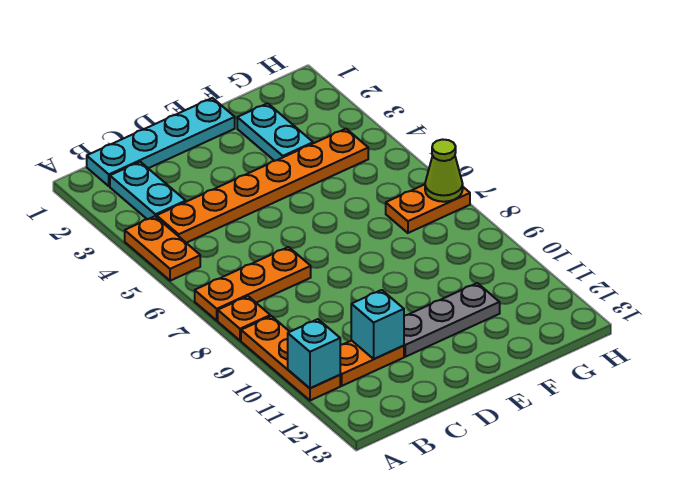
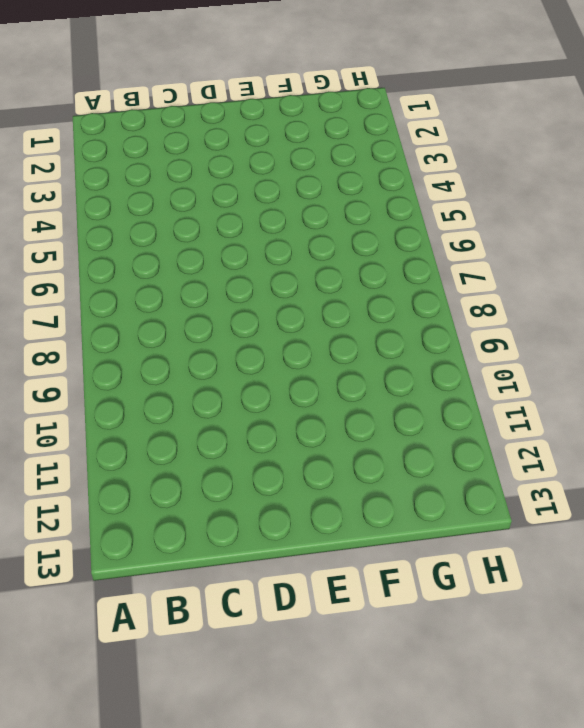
none -> orange 1x2 plate [125,216,200,281]
none -> orange 1x3 plate [195,247,311,320]
none -> orange 1x1 plate [218,296,270,341]

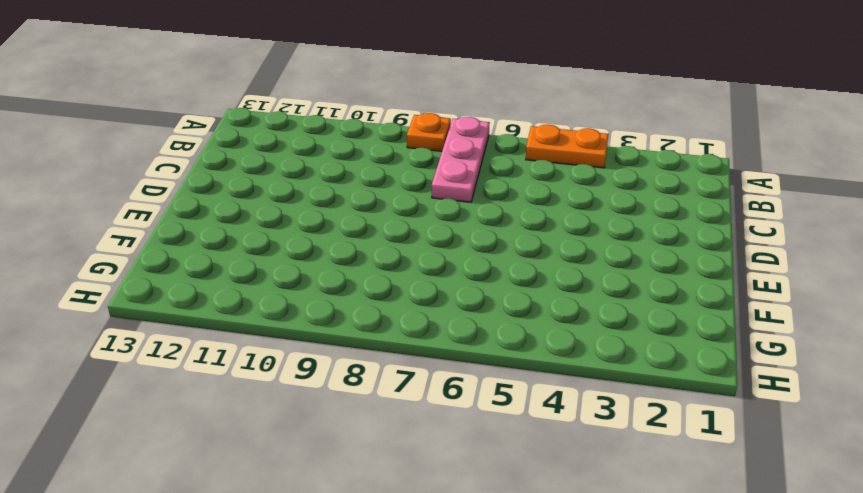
pink 1x3 plate [432,117,490,202] -> orange 1x3 plate [195,247,311,320]
none -> orange 1x3 plate [241,316,340,400]
none -> cyan 1x4 plate [87,98,235,186]
none -> cyan 1x2 plate [110,162,186,219]

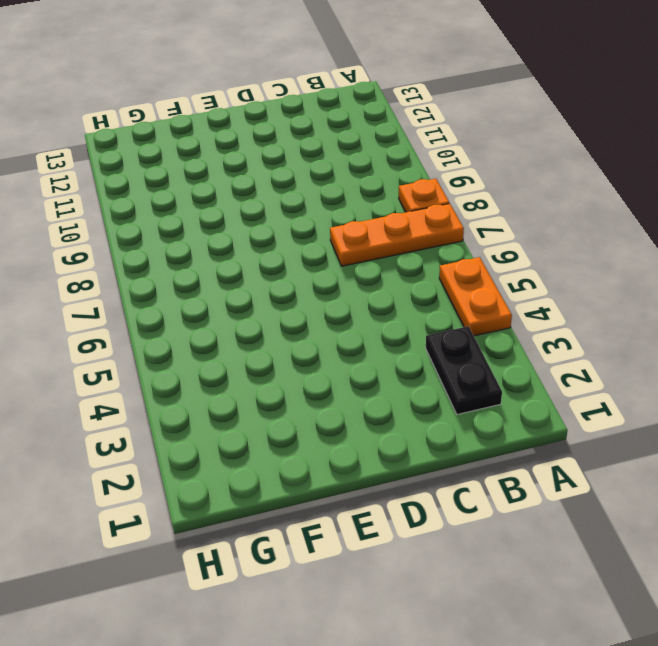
black 1x2 plate [426,326,502,414] -> cyan 1x2 plate [110,162,186,219]
none -> orange 1x3 plate [241,316,340,400]
none -> cyan 1x4 plate [87,98,235,186]
none -> orange 1x6 plate [157,129,368,243]

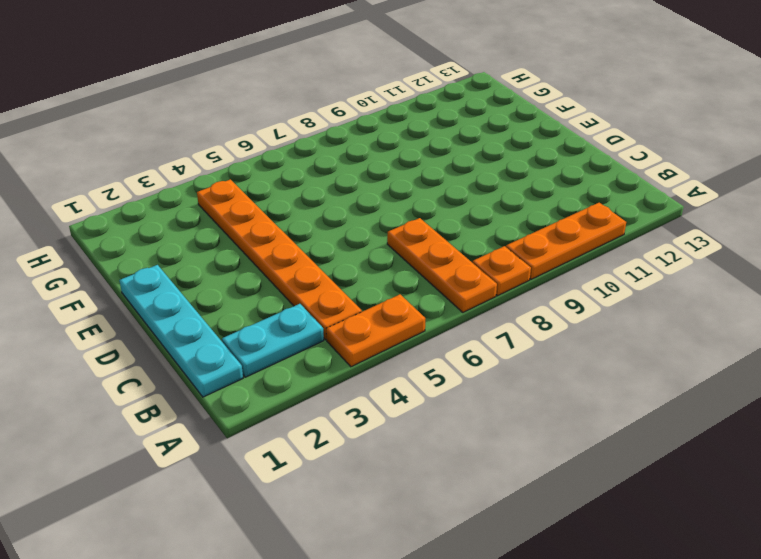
none -> orange 1x2 plate [340,341,404,386]
none -> grey 1x3 plate [404,283,500,357]
none -> cyan 1x2 plate [237,103,313,161]

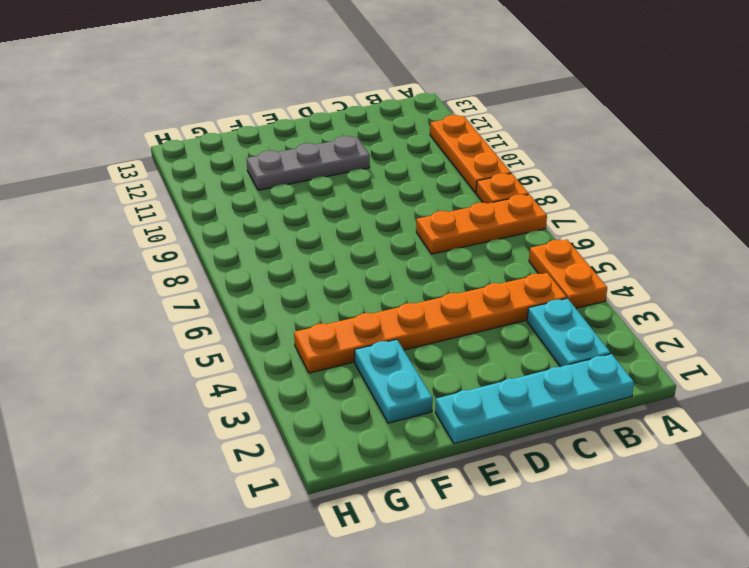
none -> orange 1x2 plate [340,341,404,386]
none -> orange 1x2 plate [386,185,470,233]
none -> cyan 1x1 brick [288,319,340,388]

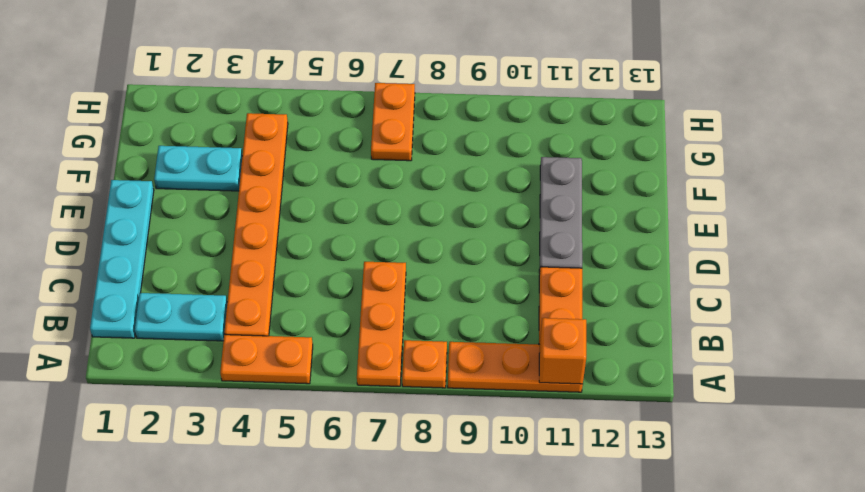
orange 1x1 brick [539,318,586,384] -> cyan 1x1 brick [288,319,340,388]
none -> cyan 1x1 brick [351,290,404,359]
none -> lime 1x1 cone [425,139,463,202]

